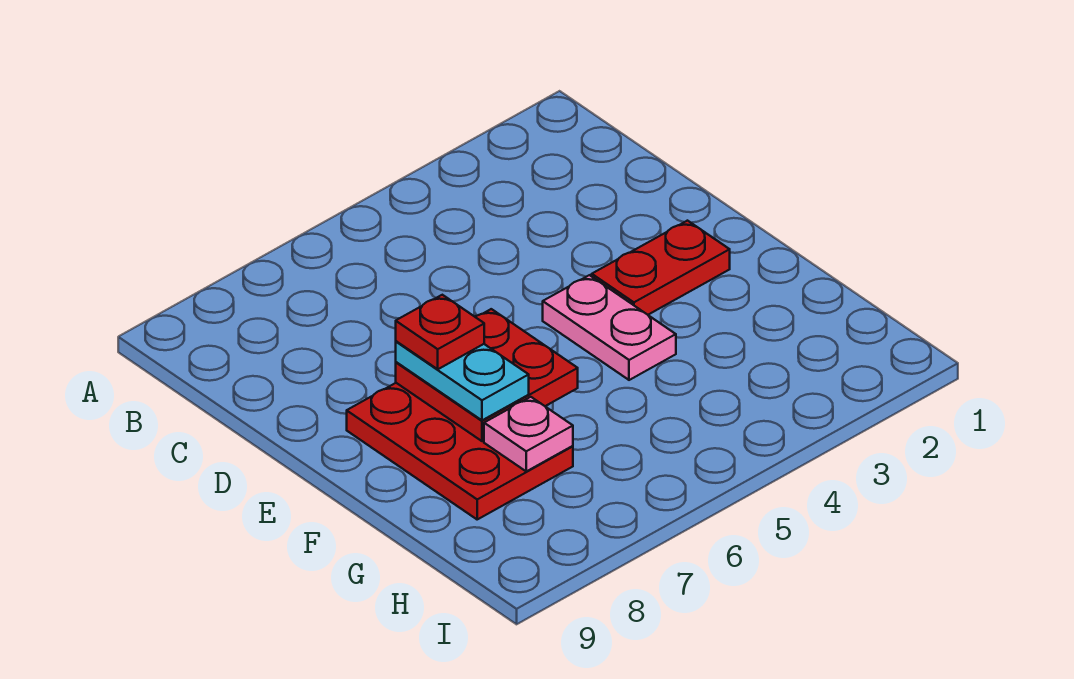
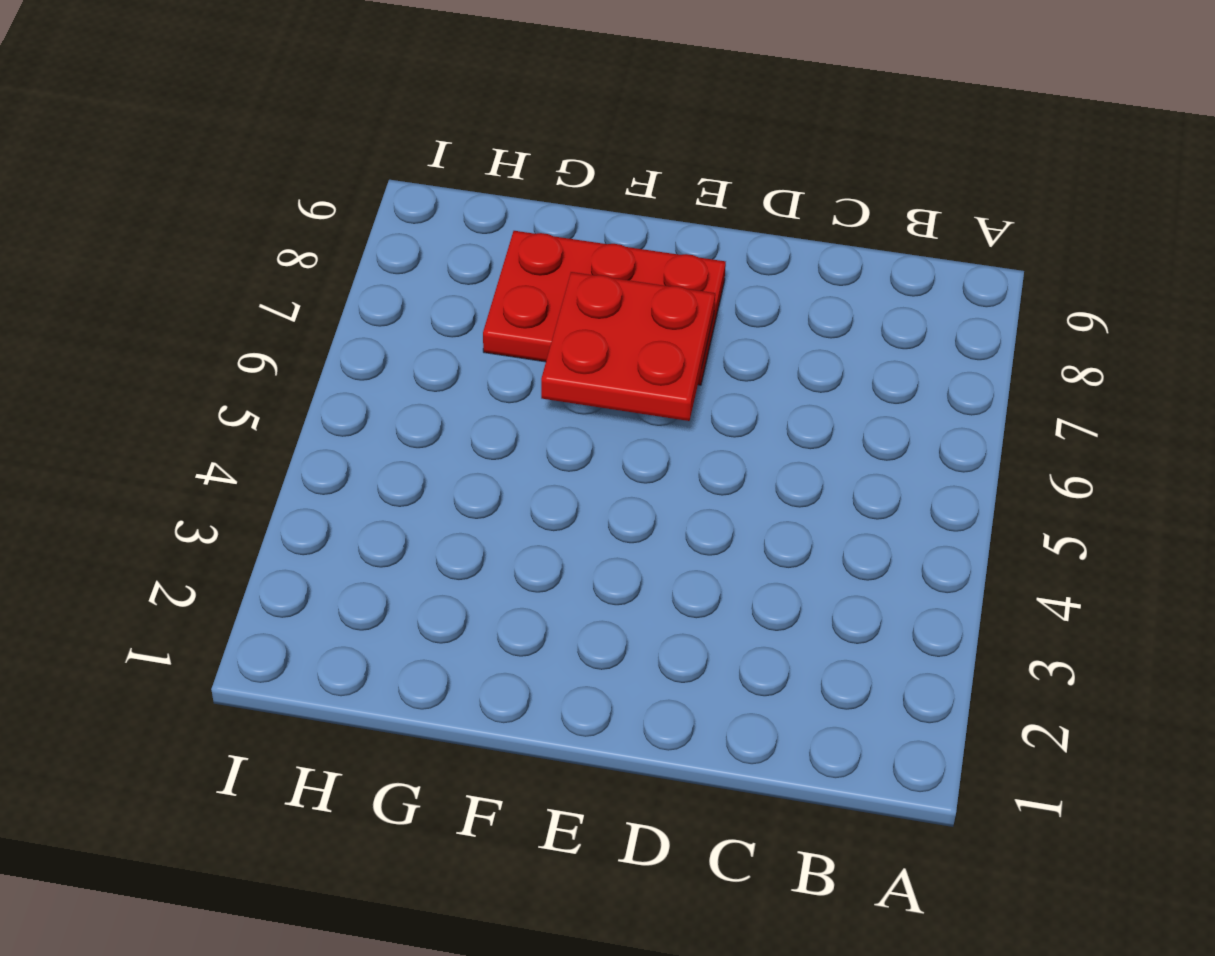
none -> red 1x2 plate [592,221,730,315]
none -> pink 1x2 plate [543,275,676,380]

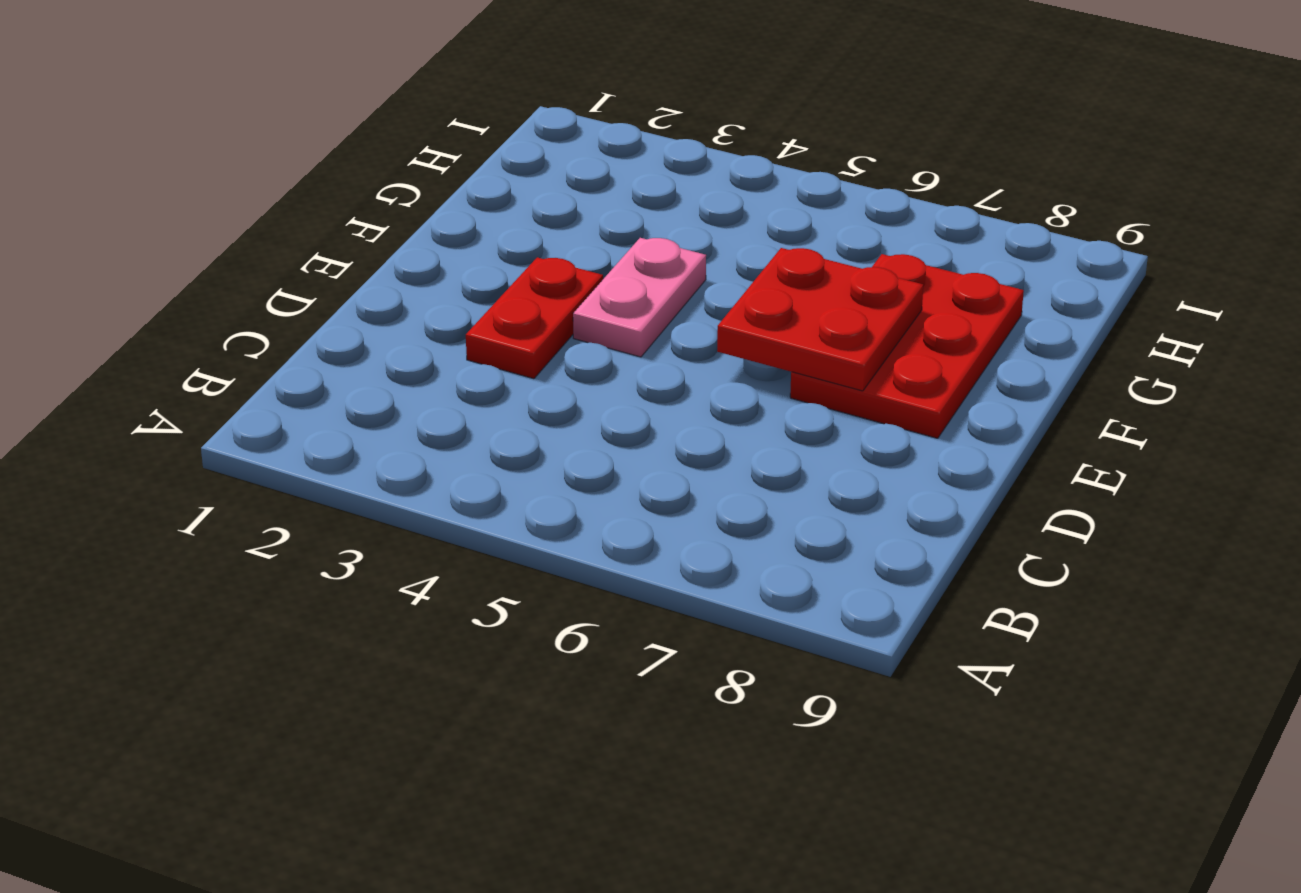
red 1x2 plate [466,257,603,379] -> red 1x2 plate turned to [592,221,730,315]
none -> pink 1x1 plate [484,397,573,471]
none -> cyan 1x2 plate [396,341,529,420]

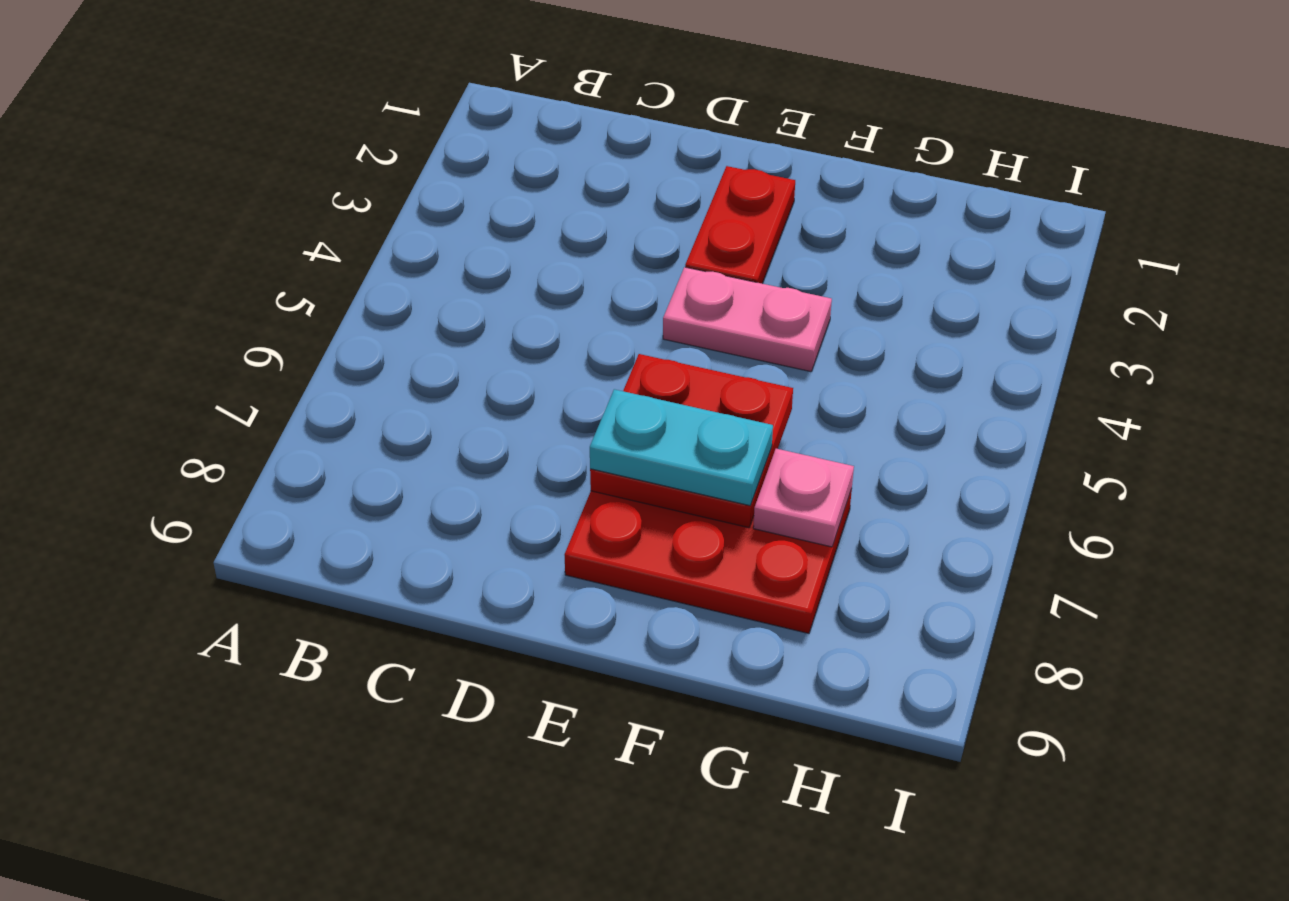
none -> red 1x1 plate [396,295,484,369]

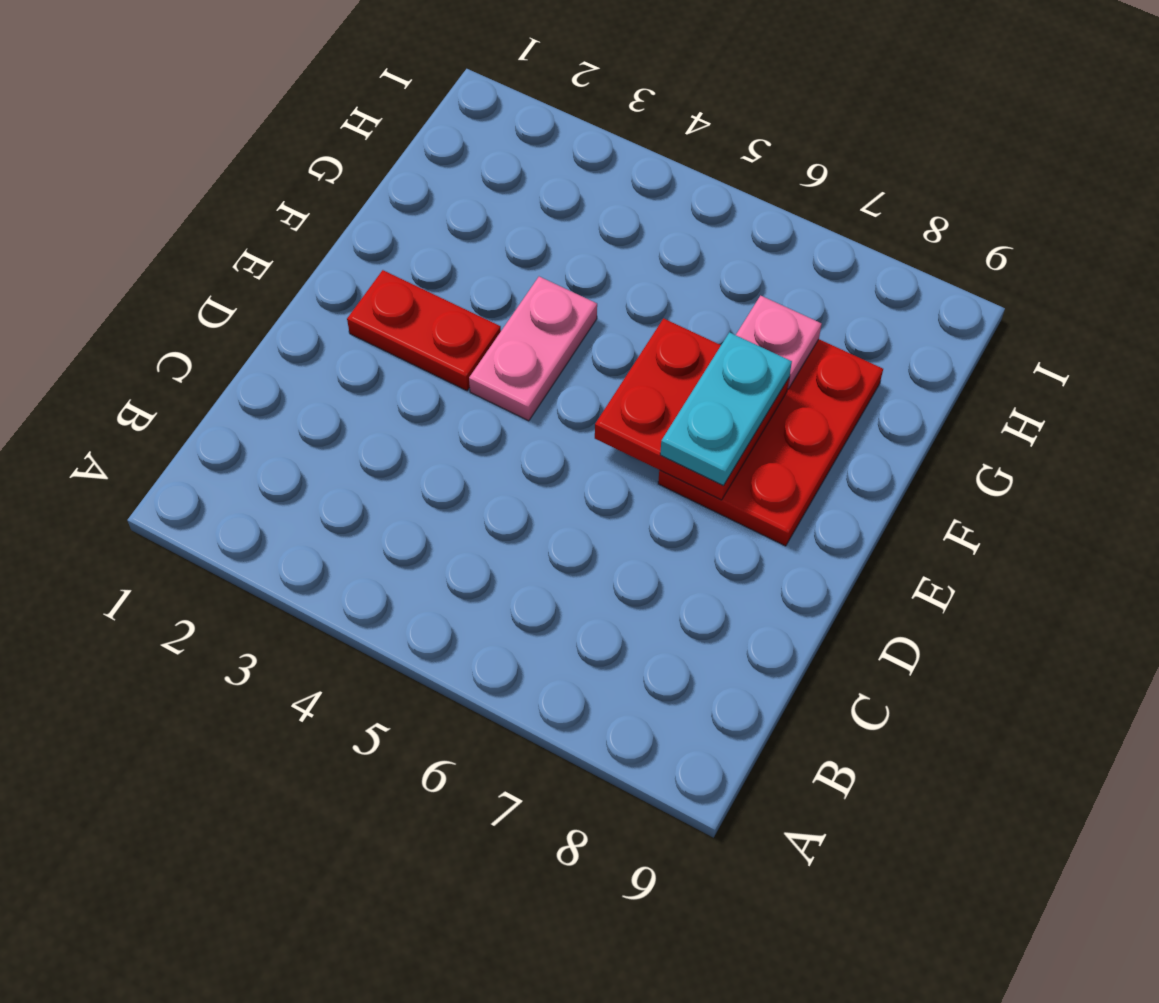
none -> red 1x1 plate [396,295,484,369]

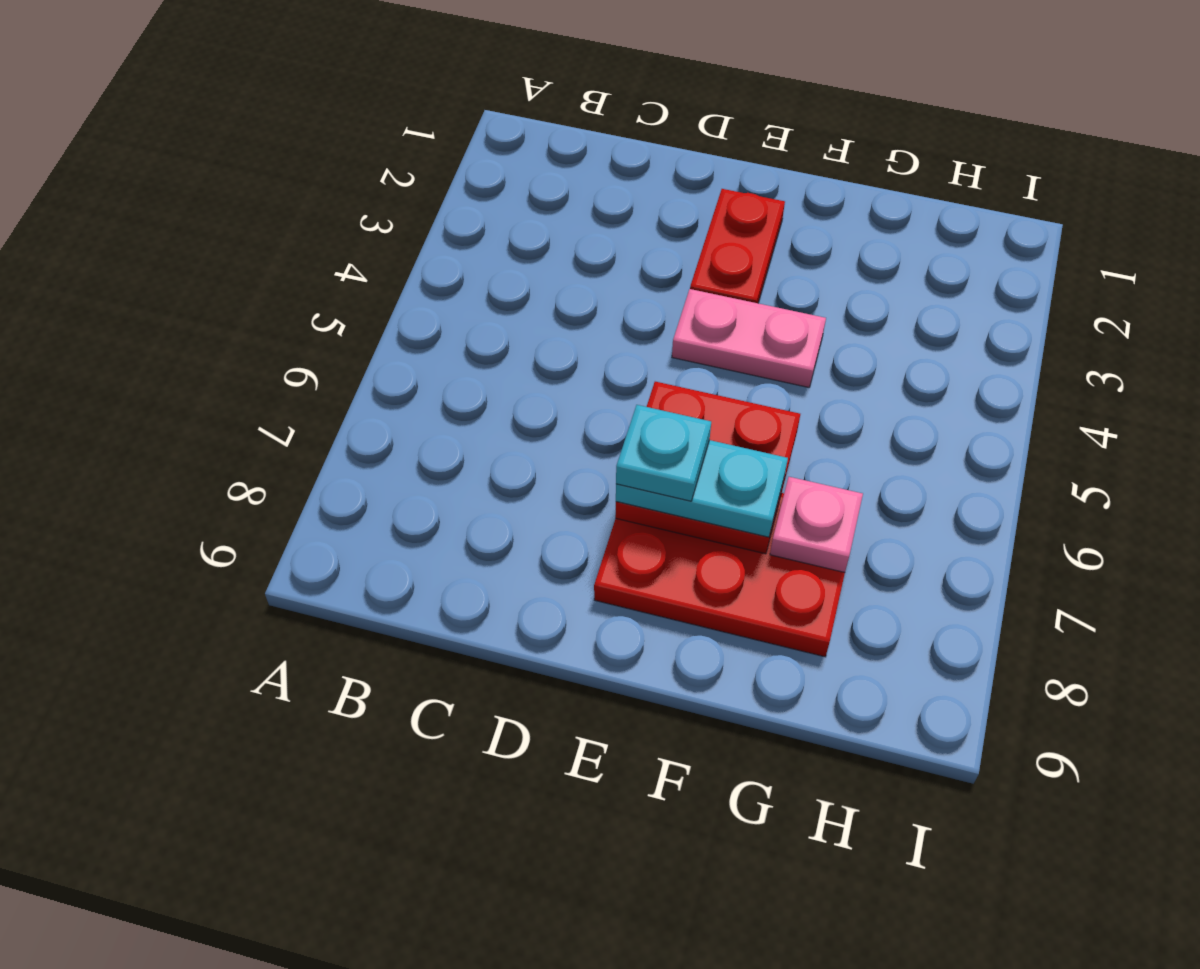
cyan 1x1 plate [616,405,711,501] -> red 1x1 plate [396,295,484,369]

